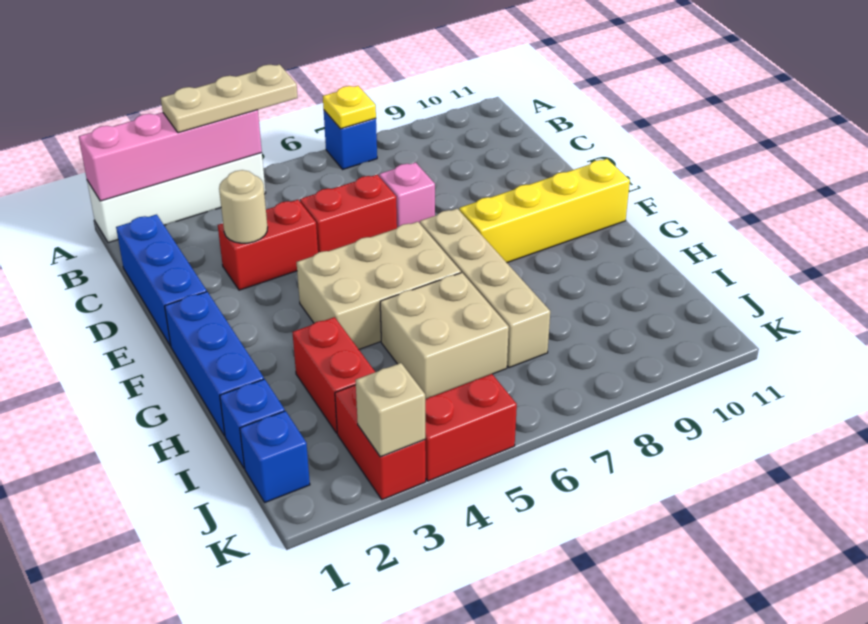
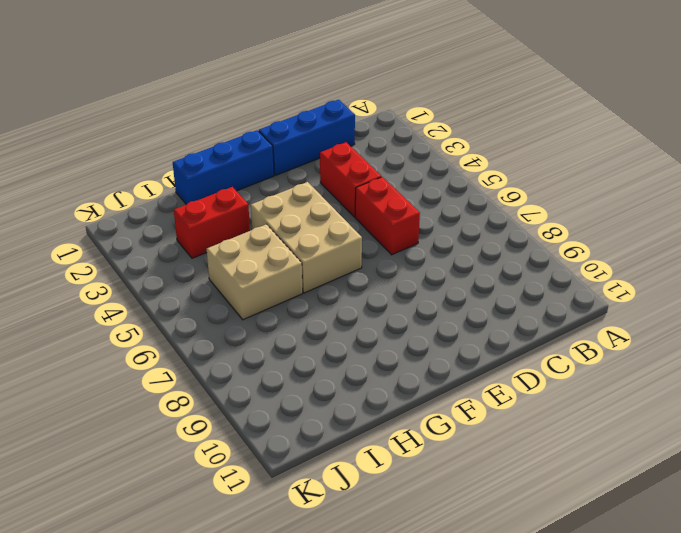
none -> white 1x4 brick [87,153,266,243]
none -> blue 1x1 brick [324,110,377,169]
none -> pink 1x1 brick [379,162,435,227]

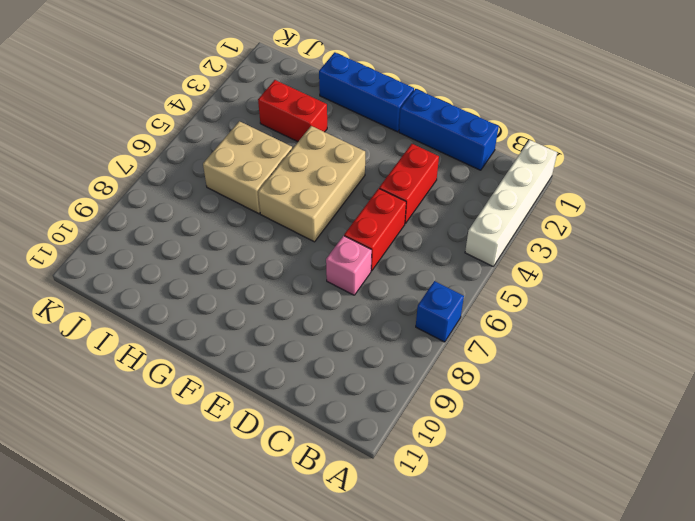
none -> tan 1x4 brick [420,209,550,368]
none -> yellow 1x4 brick [459,159,630,263]
none -> blue 1x1 brick [220,379,285,469]

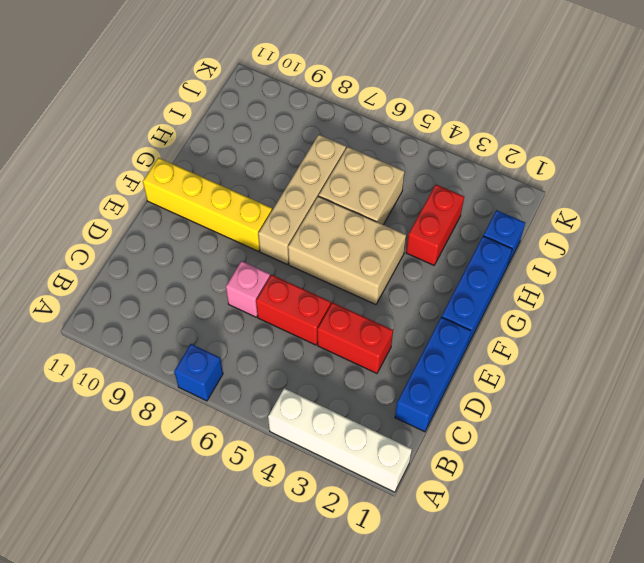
none -> blue 1x1 brick [240,411,310,502]
none -> red 1x2 brick [335,385,426,500]
none -> red 1x2 brick [425,374,517,481]

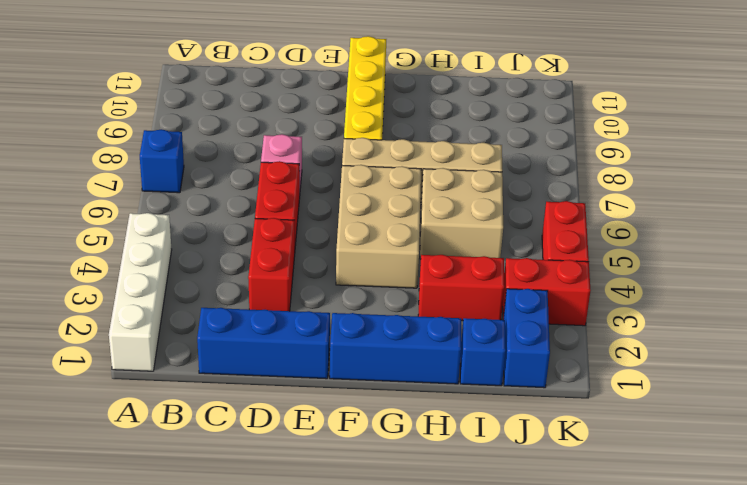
blue 1x2 brick [503,289,550,388] -> blue 1x1 brick [240,411,310,502]
none -> pink 1x4 brick [79,110,262,201]
none -> yellow 1x1 plate [323,86,376,129]
none -> tan 1x1 round brick [219,170,268,243]

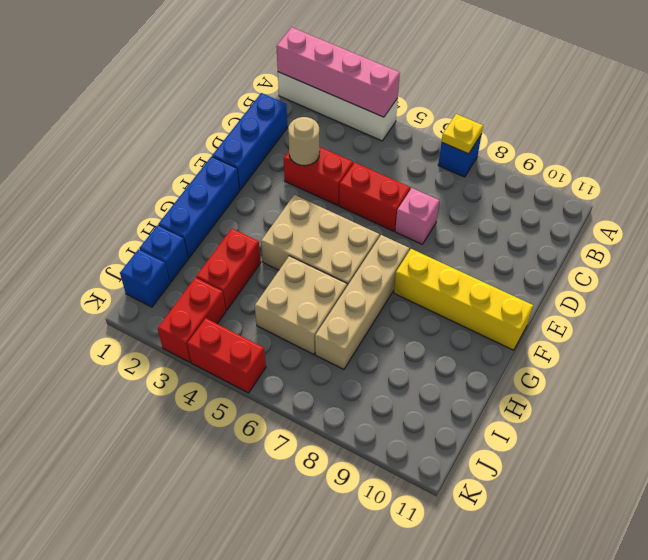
none -> tan 1x1 brick [356,363,425,457]
none -> tan 1x3 plate [161,65,298,133]

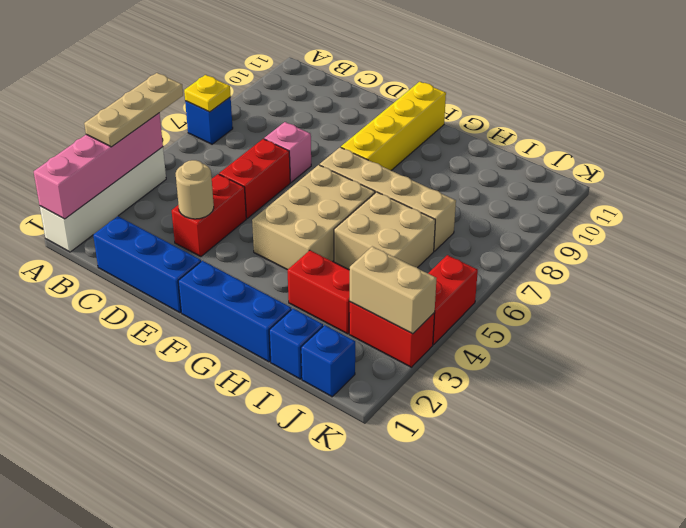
tan 1x2 brick [350,246,437,334] -> tan 1x1 brick [356,363,425,457]

